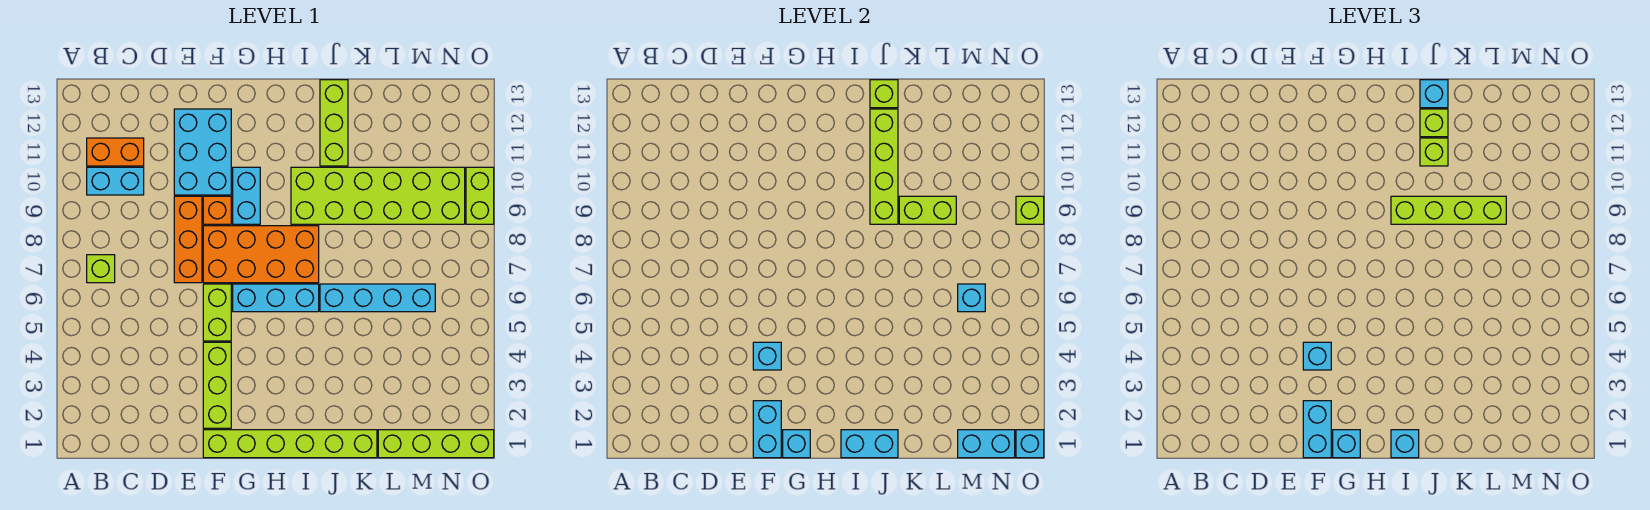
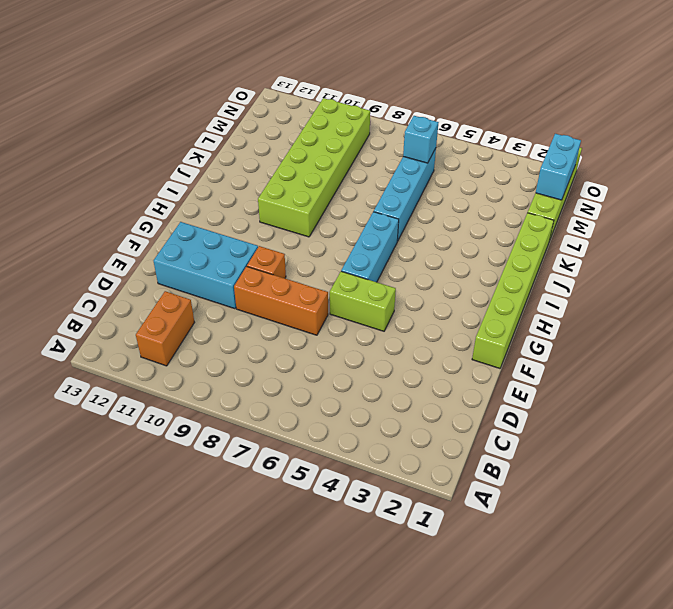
none -> lime 1x1 brick [87,255,115,283]
none -> cyan 1x2 brick [87,167,144,195]
none -> lime 1x3 brick [203,342,231,428]
none -> orange 2x4 brick [203,226,319,283]

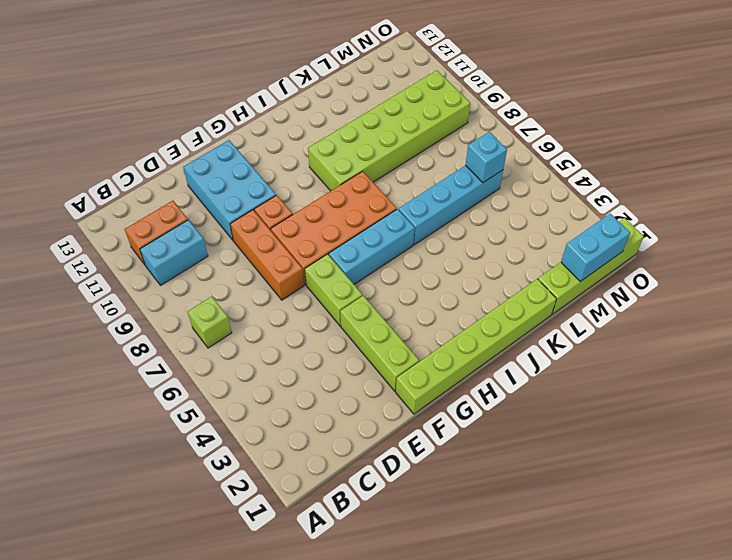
none -> cyan 1x2 brick [233,167,260,224]
none -> lime 1x3 brick [320,80,348,166]
none -> lime 1x2 brick [466,167,494,224]
none -> cyan 1x2 brick [753,401,781,458]

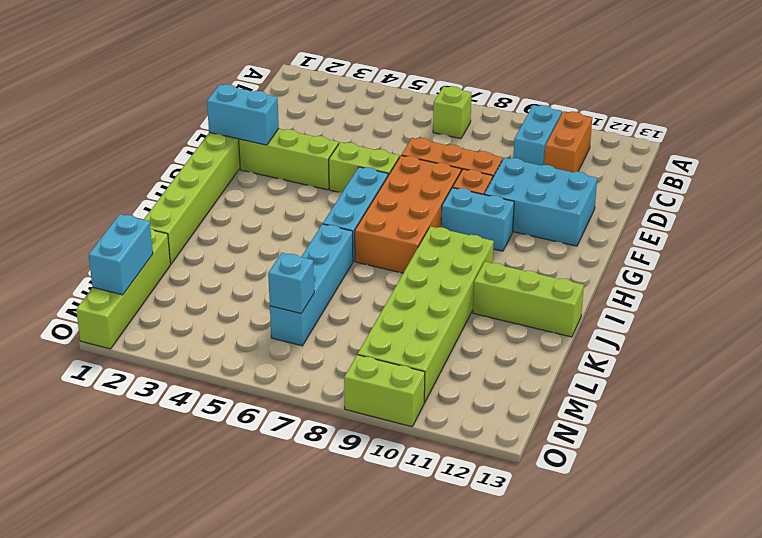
none -> cyan 1x1 brick [753,342,781,370]
none -> cyan 1x1 brick [783,430,810,458]
none -> cyan 1x2 brick [841,430,898,458]
none -> lime 1x4 brick [870,109,898,224]

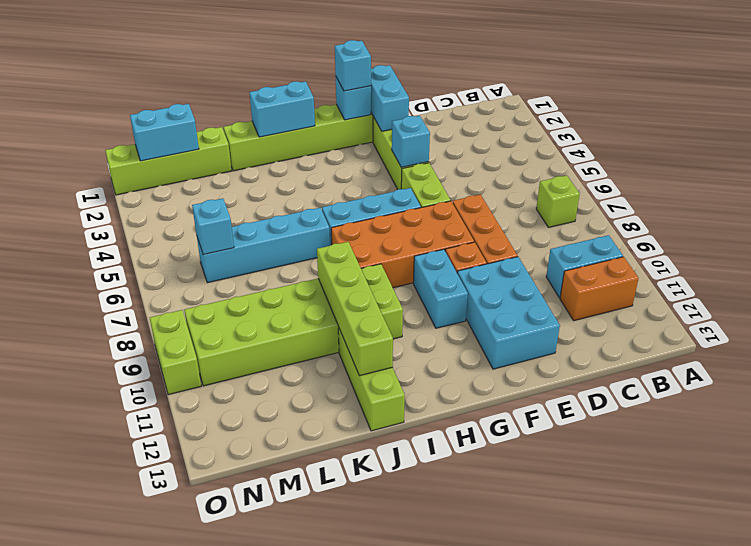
none -> lime 1x1 brick [870,80,898,108]
none -> lime 1x2 brick [899,196,956,224]
none -> cyan 1x1 brick [1016,430,1044,458]
none -> lime 1x1 brick [1016,196,1044,224]

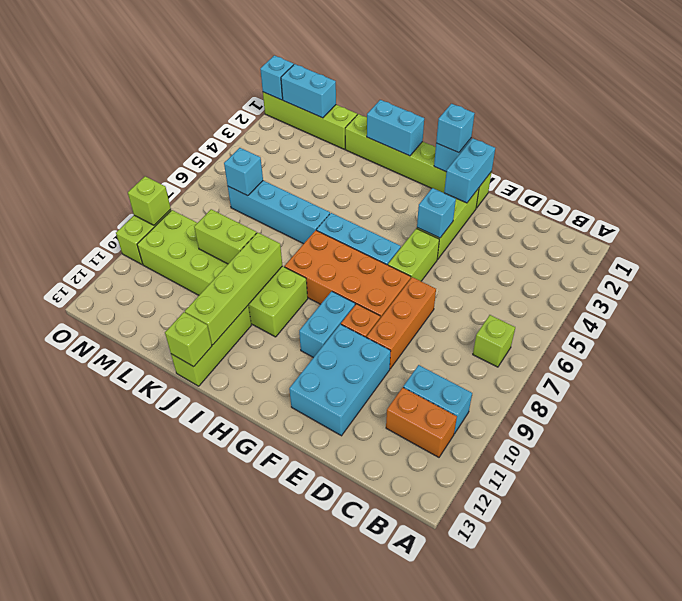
none -> cyan 1x2 brick [1303,401,1331,458]
none -> cyan 1x1 brick [1303,342,1331,370]
none -> cyan 1x1 brick [1391,430,1419,458]
none -> lime 1x4 brick [1391,196,1506,224]

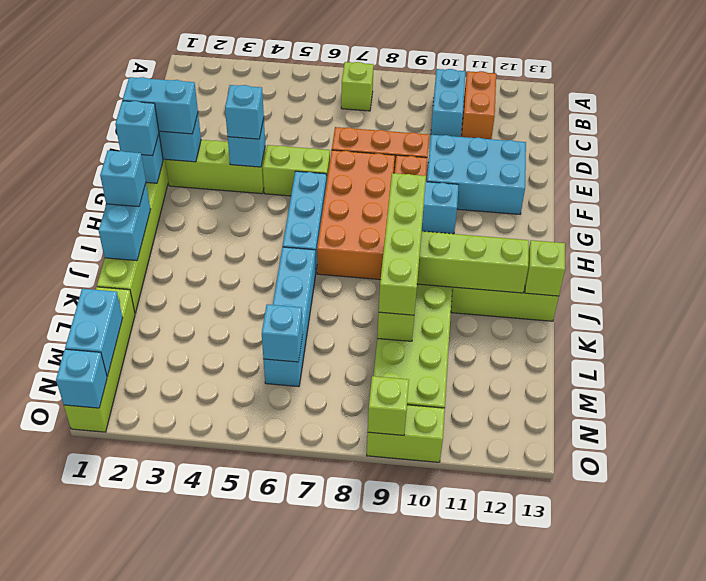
none -> lime 1x1 brick [1420,138,1448,166]
none -> lime 1x1 brick [1420,109,1448,137]
none -> cyan 1x1 brick [1420,80,1448,108]

